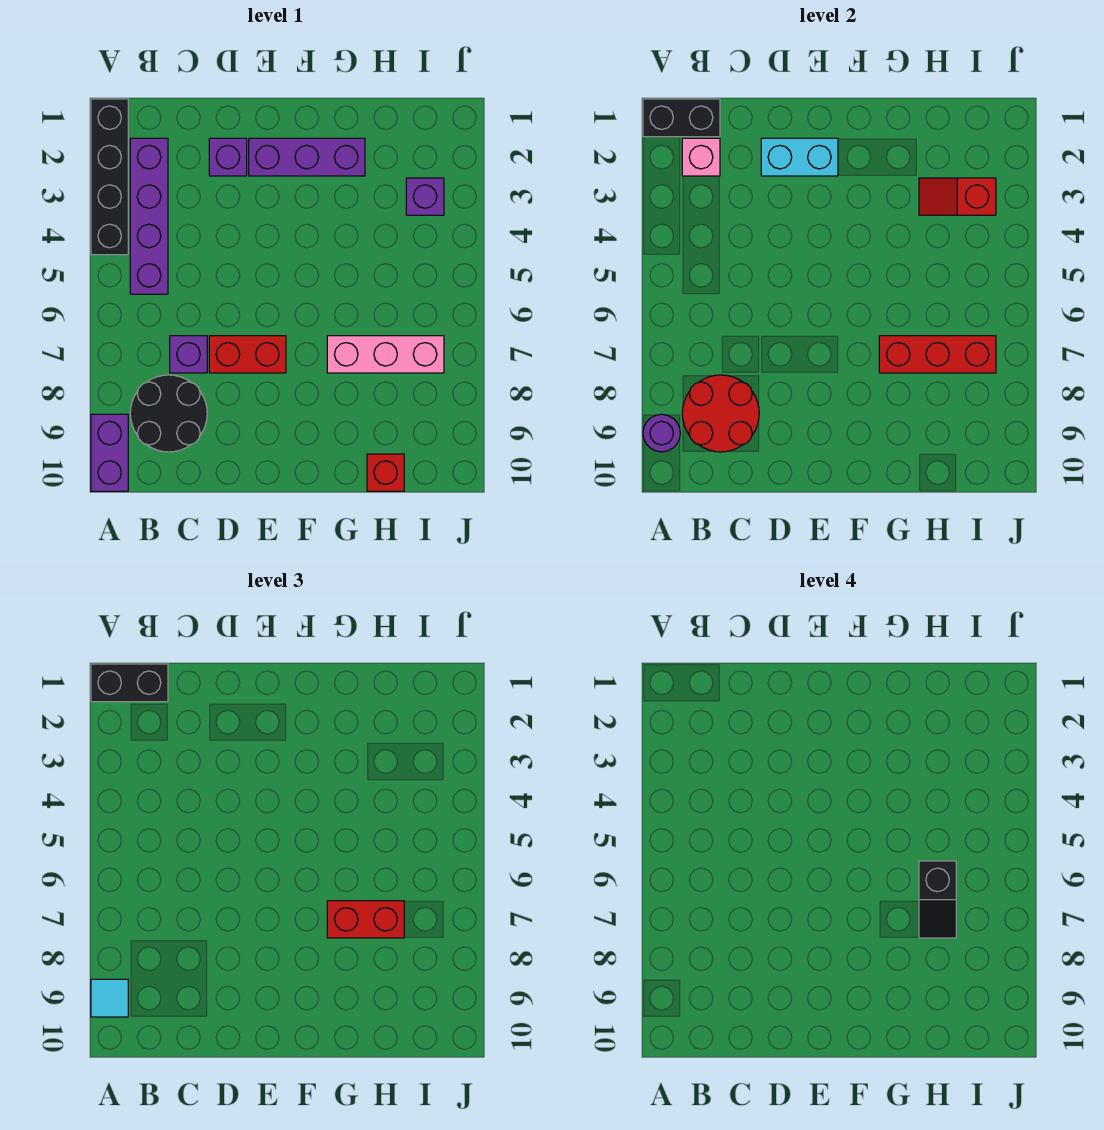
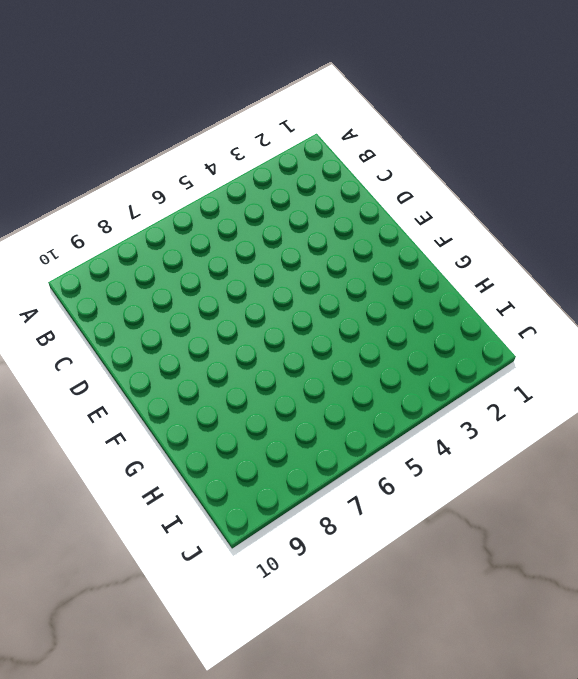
none -> black 1x4 brick [91,99,128,255]
none -> purple 1x2 brick [91,414,128,491]
none -> purple 1x4 brick [130,138,168,294]

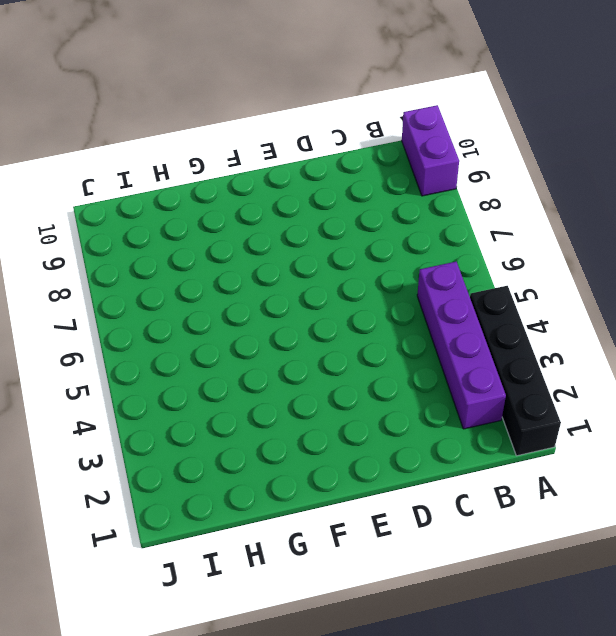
none -> black 2x2 round brick [130,375,207,452]
none -> purple 1x1 brick [170,336,207,373]
none -> purple 1x1 brick [209,138,247,176]

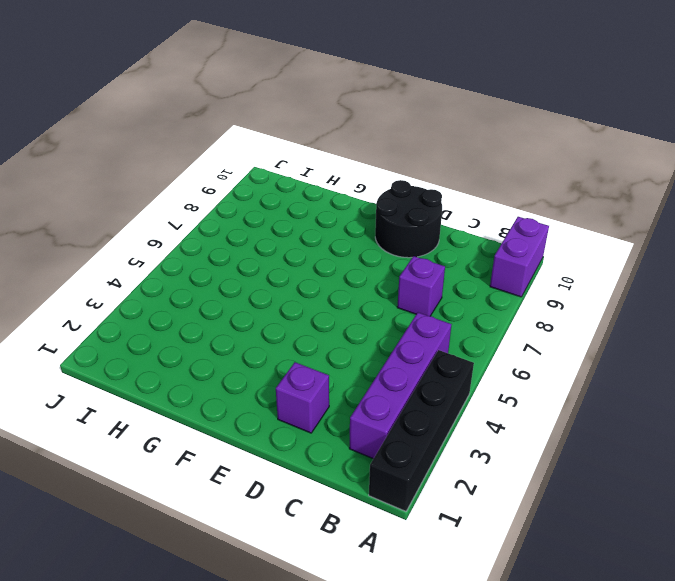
black 2x2 round brick [375,180,442,258] -> black 2x2 round brick moved to [130,375,207,452]
none -> red 1x2 brick [209,336,286,373]
none -> purple 1x3 brick [249,138,365,176]
none -> pink 1x3 brick [327,336,444,373]

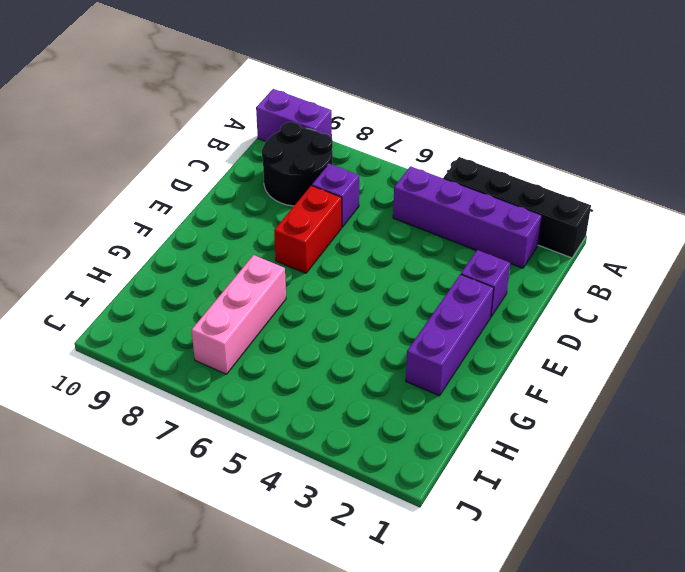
none -> red 1x1 brick [367,454,404,491]
none -> purple 1x1 brick [406,178,444,215]
none -> black 1x2 brick [643,99,720,137]

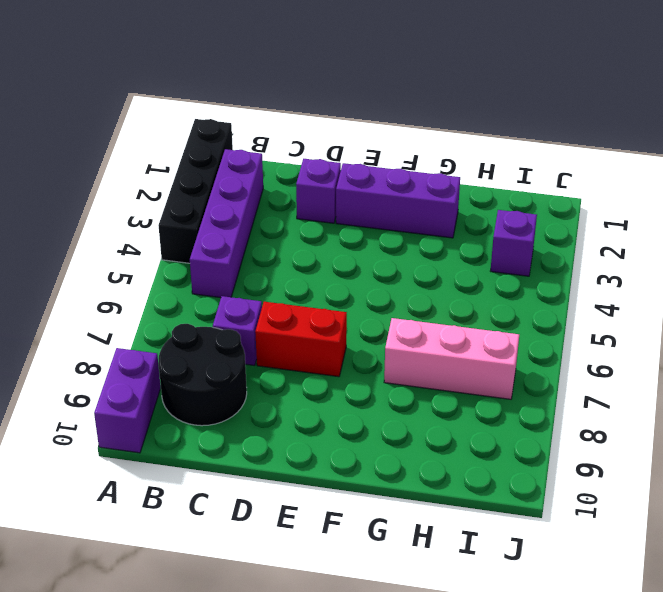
none -> red 1x1 brick [367,454,404,491]
none -> black 1x2 brick [643,99,720,137]
none -> purple 1x1 round brick [643,414,680,452]

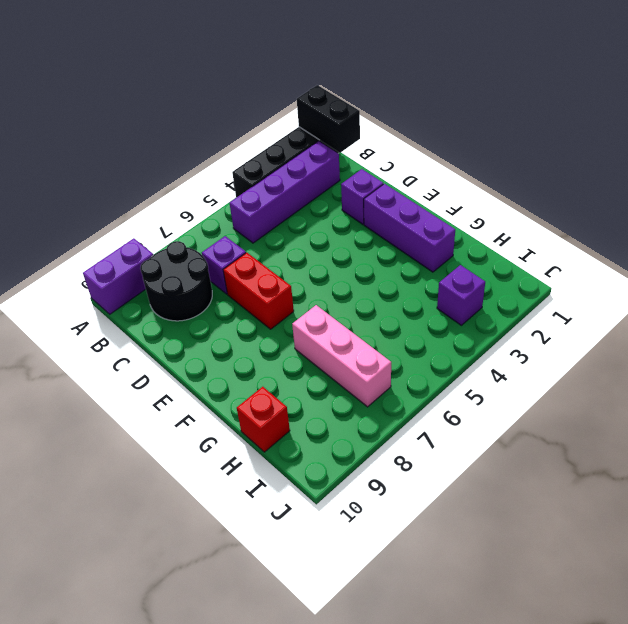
none -> purple 1x1 round brick [643,414,680,452]
none -> pink 1x1 brick [682,138,720,176]
none -> red 2x2 round brick [682,375,759,452]

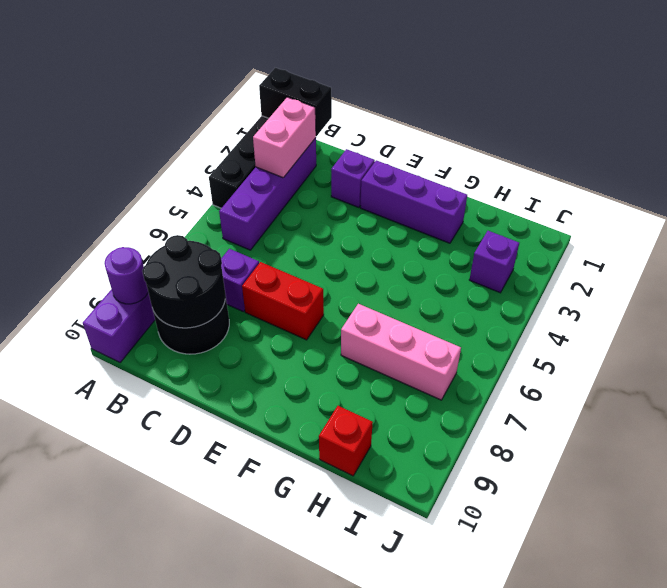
pink 1x2 brick [253,97,316,178] -> pink 1x1 brick [682,138,720,176]
black 2x2 round brick [142,235,225,328] -> red 2x2 round brick [682,375,759,452]
none -> cyan 1x2 brick [761,138,838,176]
none -> red 1x3 brick [879,336,996,373]
none -> red 1x2 slope [919,178,996,215]

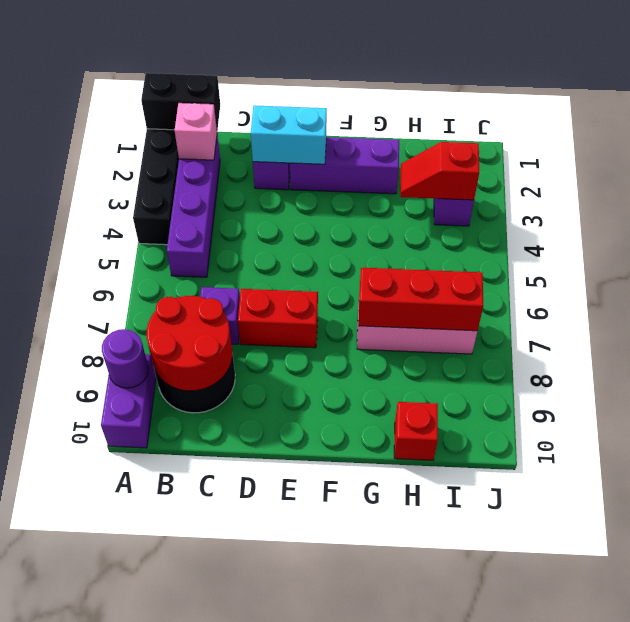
none -> black 1x2 brick [91,664,168,702]
none -> cyan 1x1 tile [91,979,128,1017]
none -> red 1x2 brick [327,901,404,938]

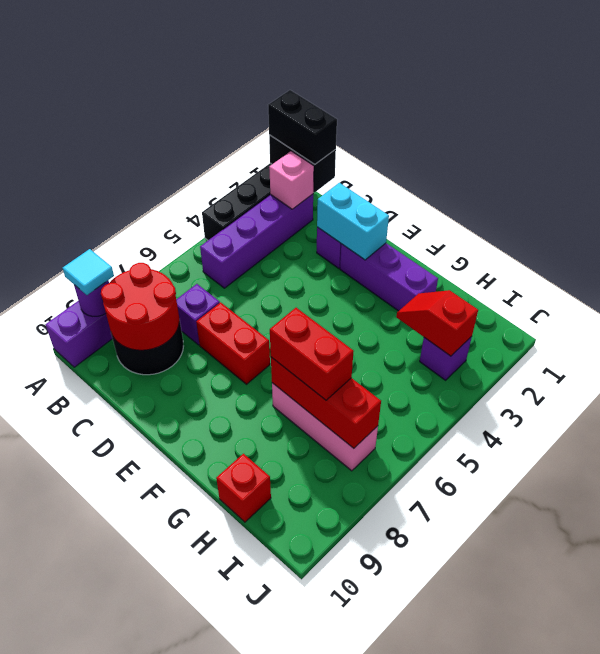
none -> black 1x2 slope [919,861,956,938]

